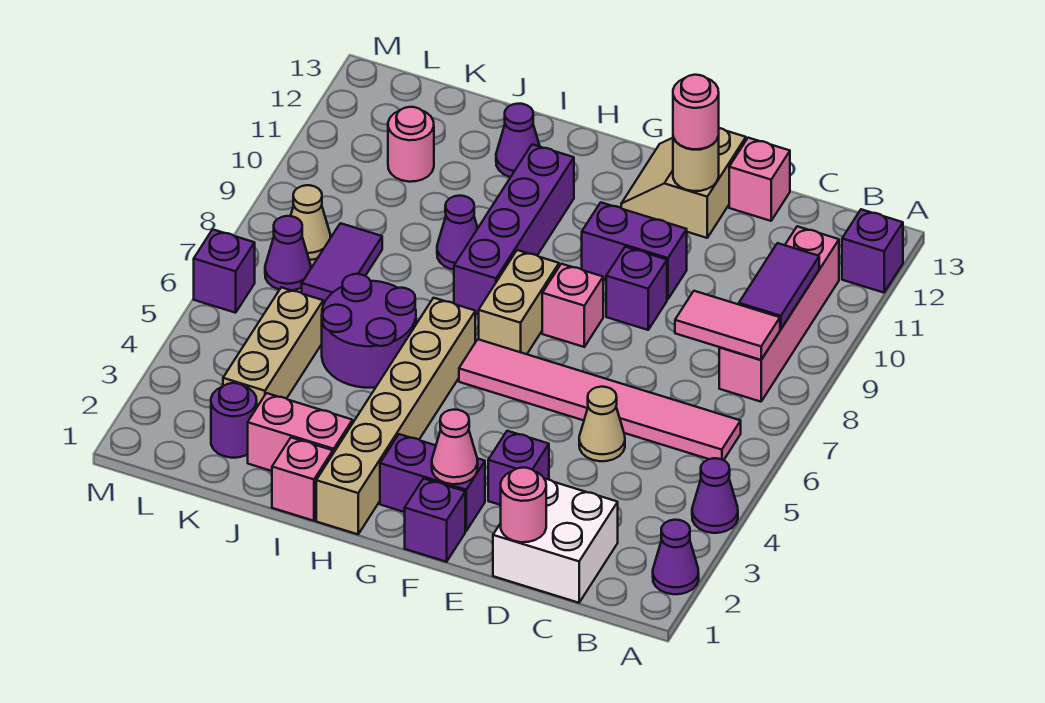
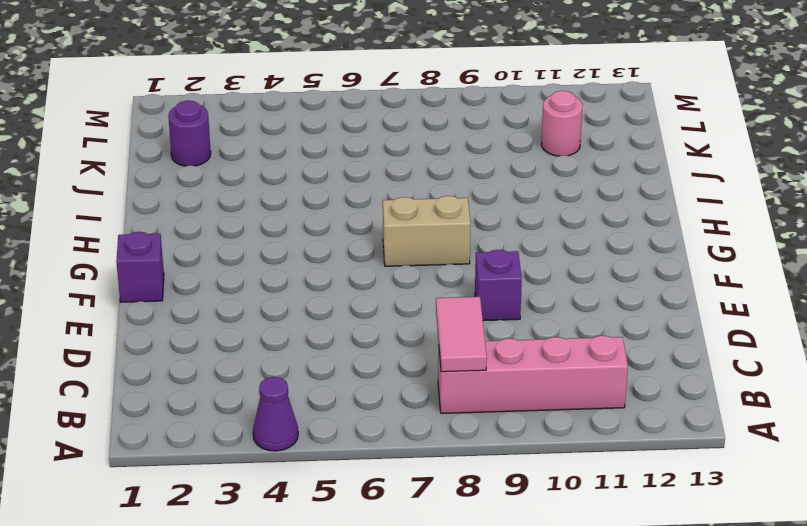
none -> purple 1x1 cone [653,520,699,594]
none -> purple 1x1 brick [842,209,903,293]
none -> pink 1x6 tile [459,339,741,460]
none -> white 2x2 brick [493,479,618,603]

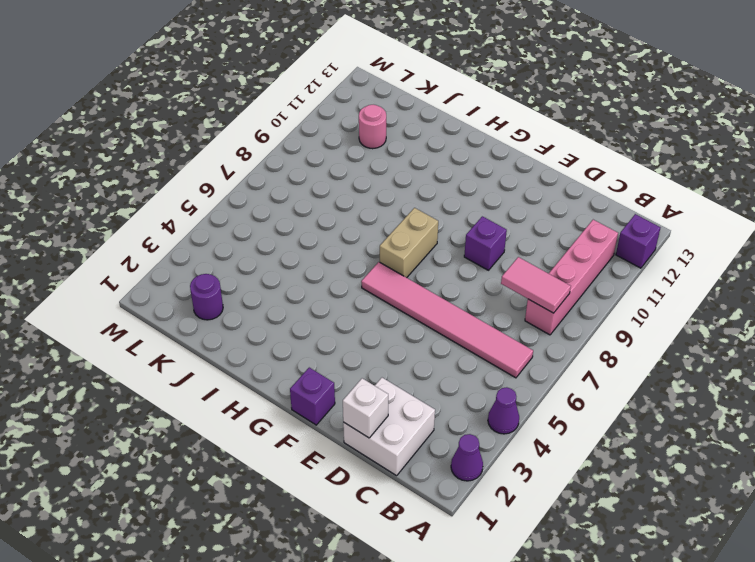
white 1x1 brick [343,378,388,438] -> pink 1x1 round brick [501,468,546,542]
none -> tan 1x1 cone [579,387,625,461]
none -> pink 1x1 brick [729,138,790,221]
none -> purple 1x1 brick [488,431,549,505]
none -> purple 1x2 brick [582,202,687,299]

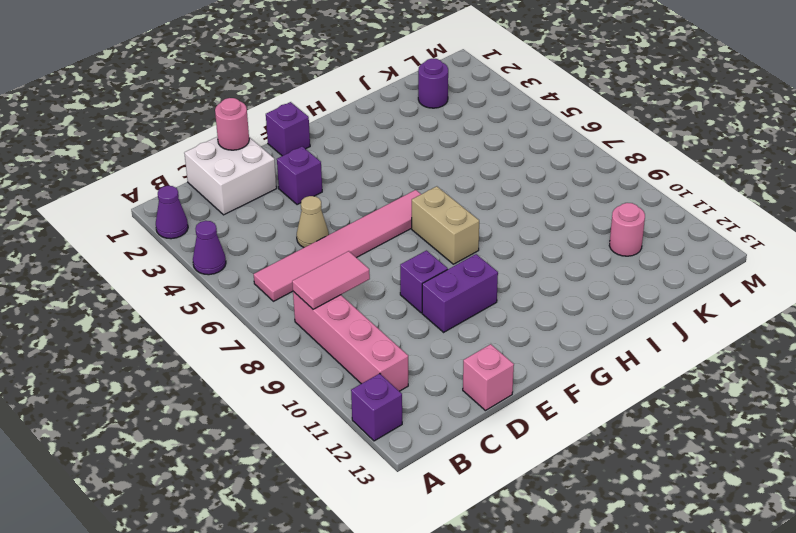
none -> tan 2x2 slope [621,128,746,238]
none -> purple 1x2 brick [380,434,485,531]
none -> pink 1x1 brick [542,264,603,347]
none -> tan 1x6 brick [316,298,475,534]

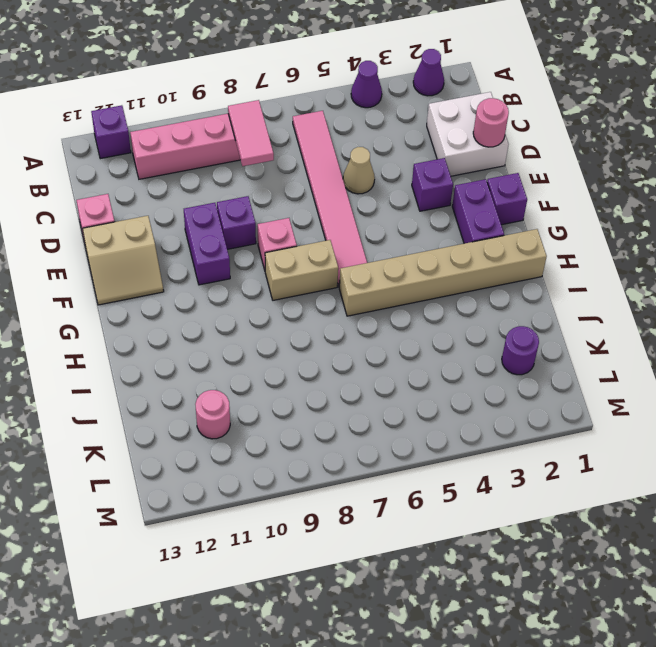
none -> purple 1x4 brick [454,144,574,314]
none -> pink 1x1 brick [272,438,333,521]
none -> pink 1x2 brick [248,393,353,471]
none -> purple 2x2 round brick [322,274,416,388]

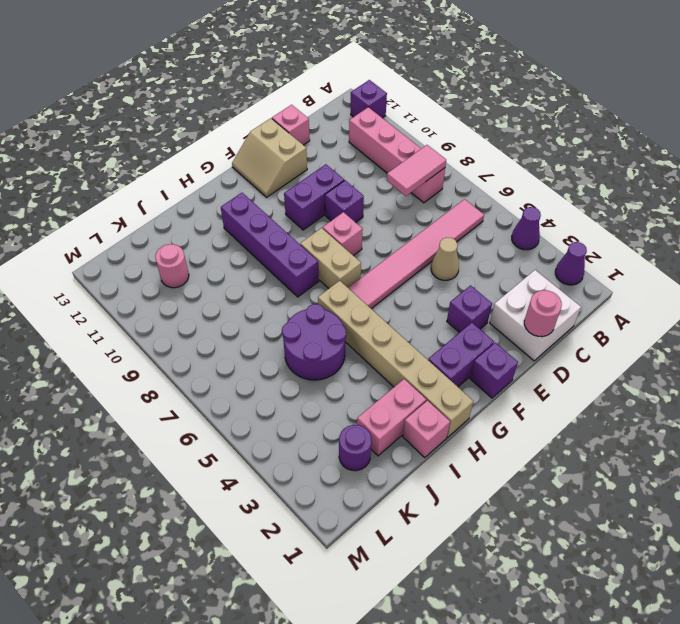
none -> purple 1x1 cone [437,196,478,270]
none -> purple 1x1 cone [496,104,540,177]
none -> tan 1x3 brick [223,287,323,407]
none -> purple 1x2 tile [302,223,382,303]

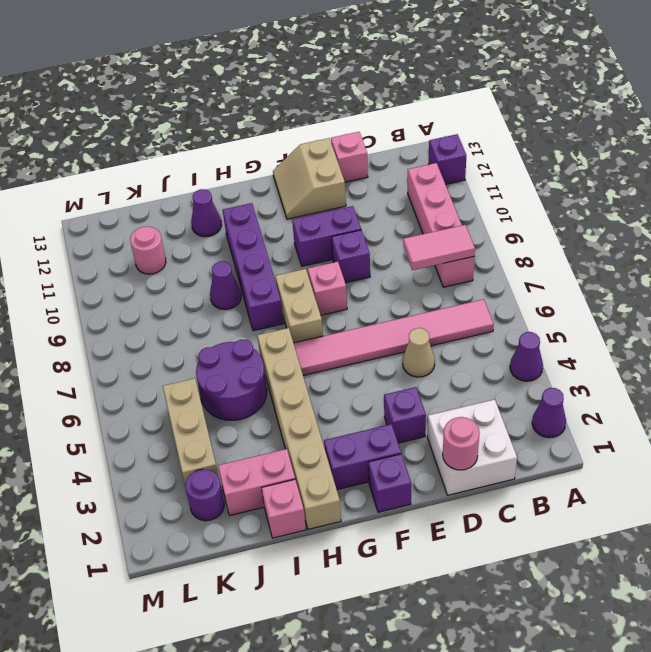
none -> purple 1x2 tile [302,223,382,303]
none -> purple 1x1 cone [265,216,311,290]
none -> tan 1x1 cone [291,185,330,260]
none -> purple 1x1 brick [194,229,255,313]

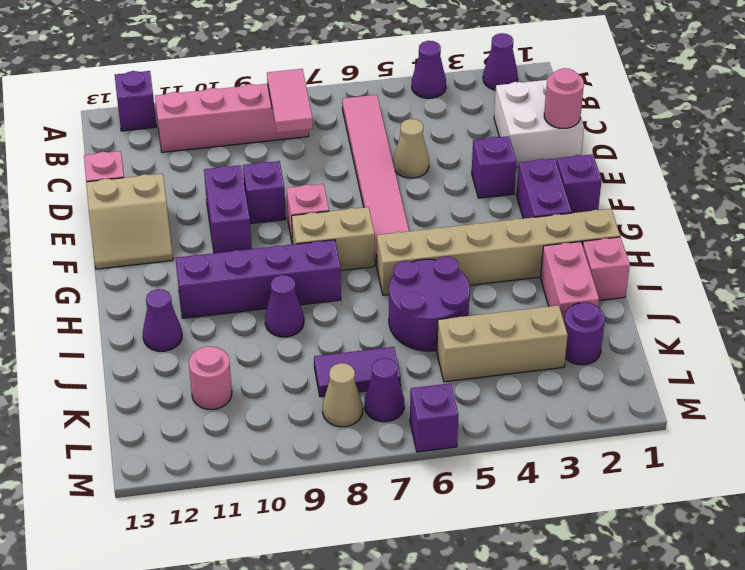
none -> purple 1x2 tile [739,243,819,329]
none -> tan 1x1 round brick [673,136,719,191]
none -> pink 1x1 cone [432,410,478,484]
none -> pink 1x1 round brick [673,75,719,149]

